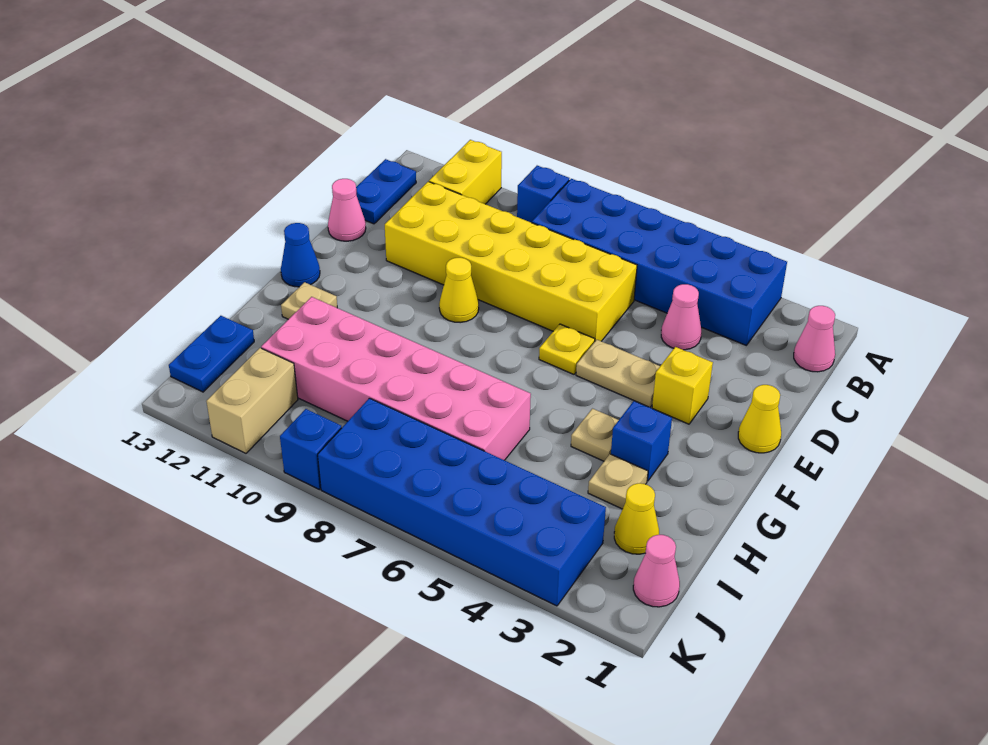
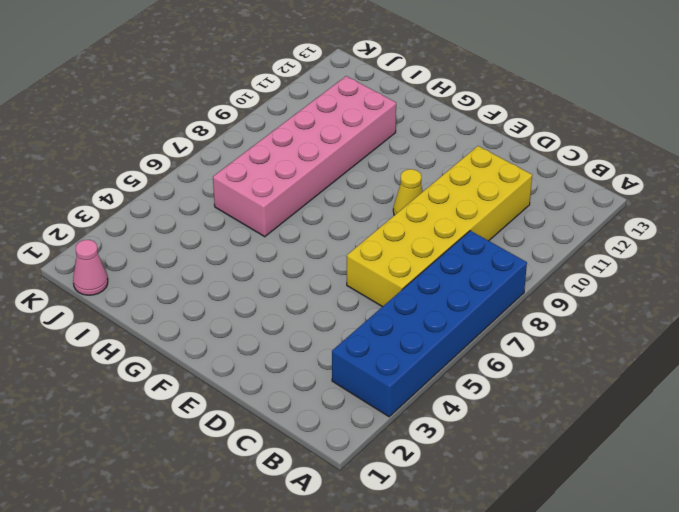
none -> blue 1x1 brick [517,166,569,223]
none -> yellow 1x2 brick [429,140,502,204]
none -> pink 1x1 cone [794,306,835,372]

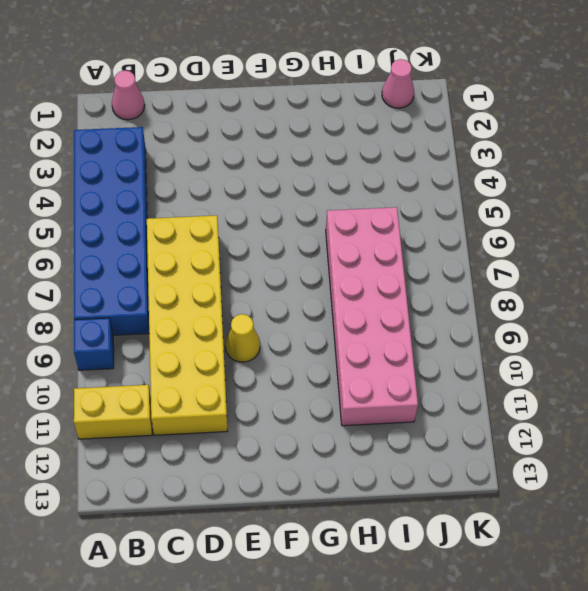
none -> blue 1x2 plate [356,159,416,224]
none -> pink 1x1 cone [661,284,701,350]
none -> pink 1x1 cone [328,179,366,241]

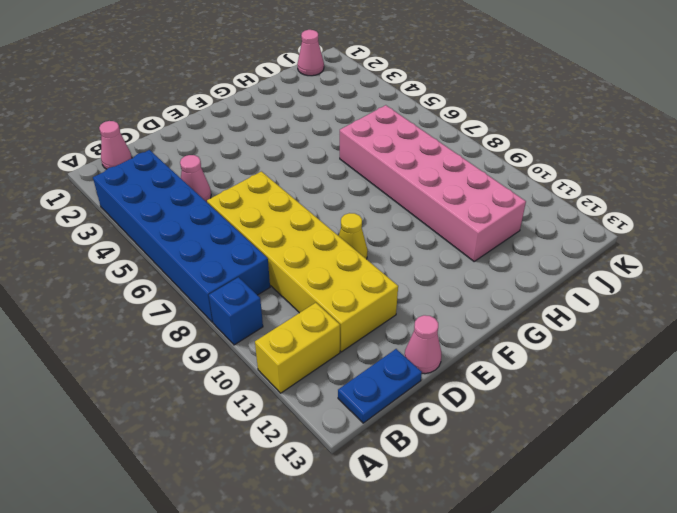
none -> yellow 1x1 cone [738,385,781,453]
none -> yellow 1x1 brick [652,347,713,424]
none -> tan 1x2 plate [576,340,660,407]

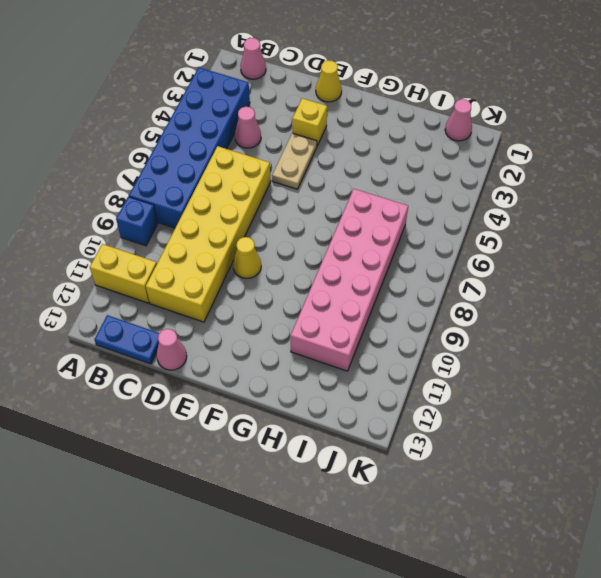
none -> yellow 1x1 plate [539,324,595,374]
none -> blue 1x1 cone [281,223,320,287]
none -> blue 1x1 brick [611,401,672,481]

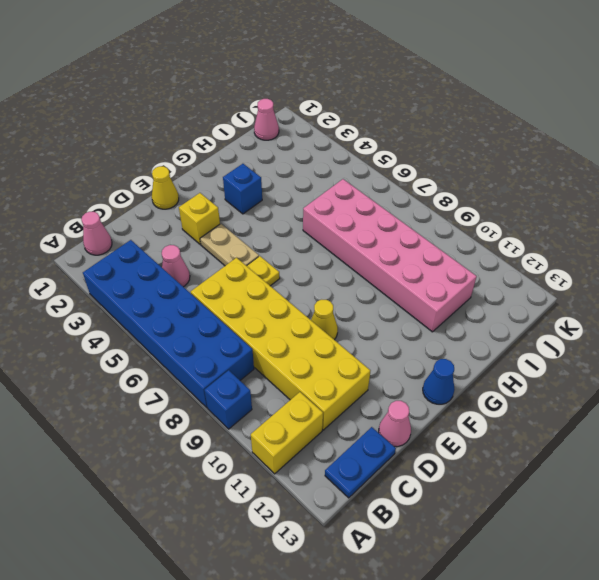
none -> tan 1x1 plate [571,409,619,461]
none -> tan 1x1 plate [281,282,337,319]
none -> tan 1x1 plate [588,454,648,509]

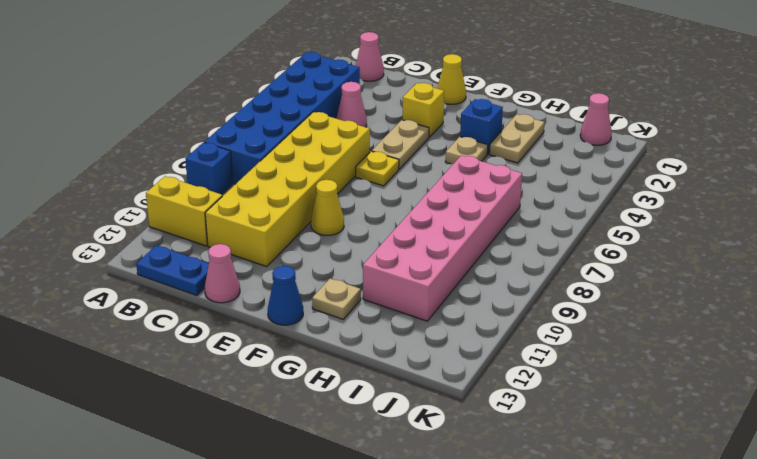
tan 1x2 plate [489,114,545,163] -> tan 1x1 plate [588,454,648,509]
none -> yellow 1x1 cone [614,483,659,554]
none -> blue 1x2 plate [169,316,254,392]
none -> blue 2x6 brick [318,398,606,606]

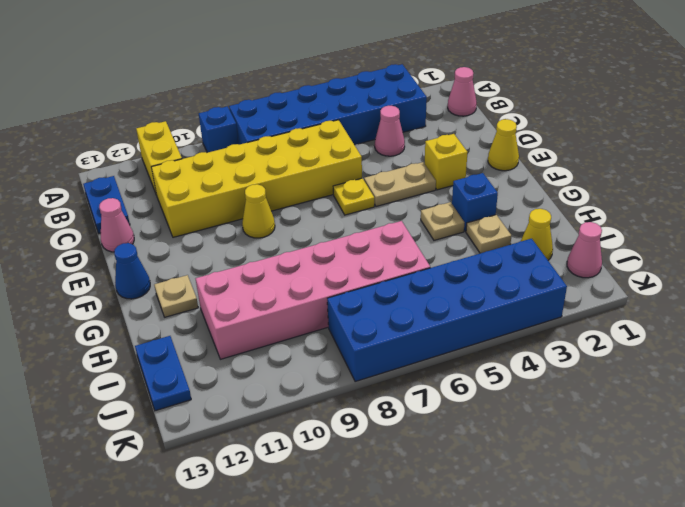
none -> tan 1x2 brick [206,348,298,453]
none -> blue 1x1 brick [280,409,342,489]

